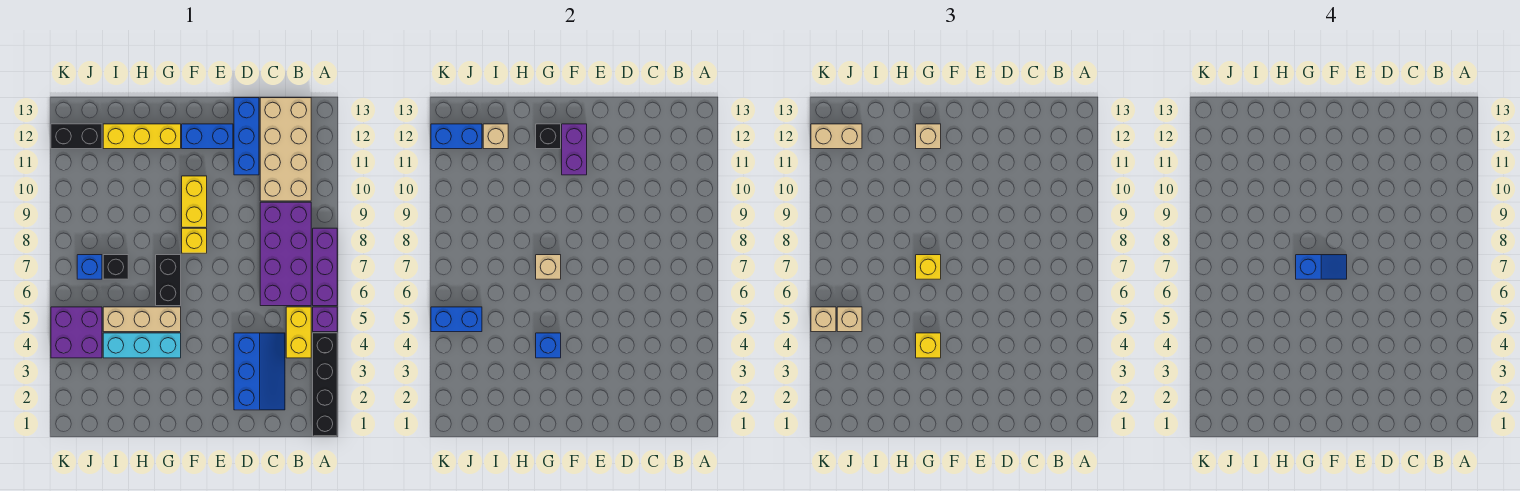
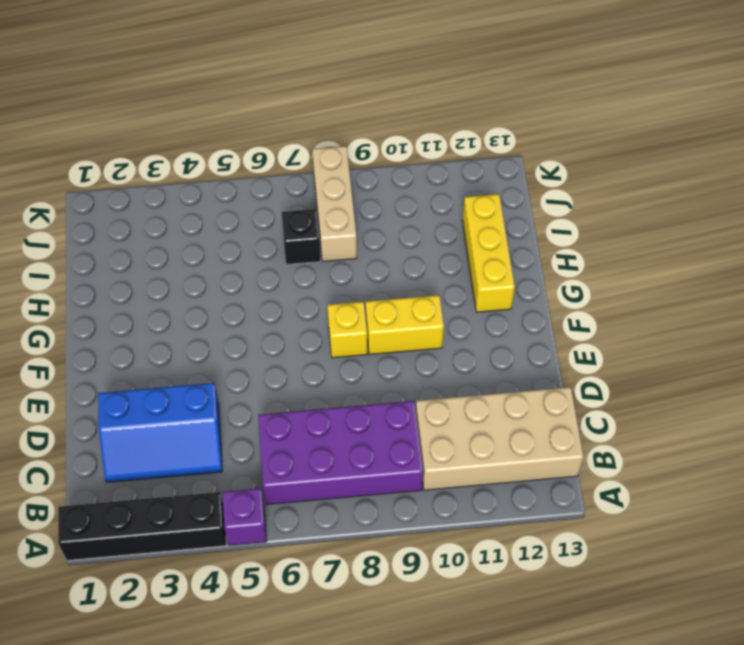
tan 1x3 brick [313,146,357,261] -> tan 1x3 brick moved to [103,307,181,332]
none -> purple 1x3 brick [313,228,337,306]
none -> yellow 1x2 brick [286,307,311,358]
none -> blue 1x3 brick [234,98,259,175]
none -> blue 1x2 brick [182,124,233,149]

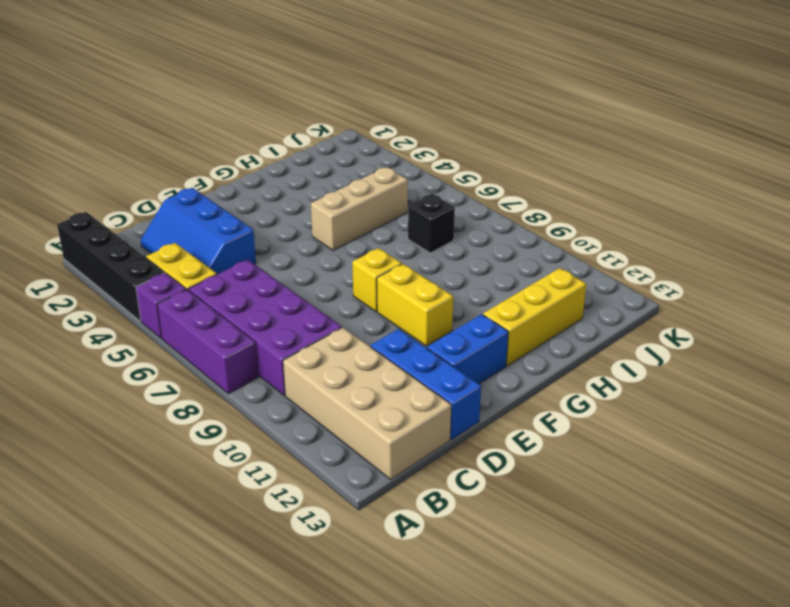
none -> cyan 1x3 brick [103,333,181,358]
none -> black 1x2 brick [156,255,181,306]
none -> purple 2x2 brick [51,307,102,358]
none -> blue 1x1 brick [77,255,102,279]

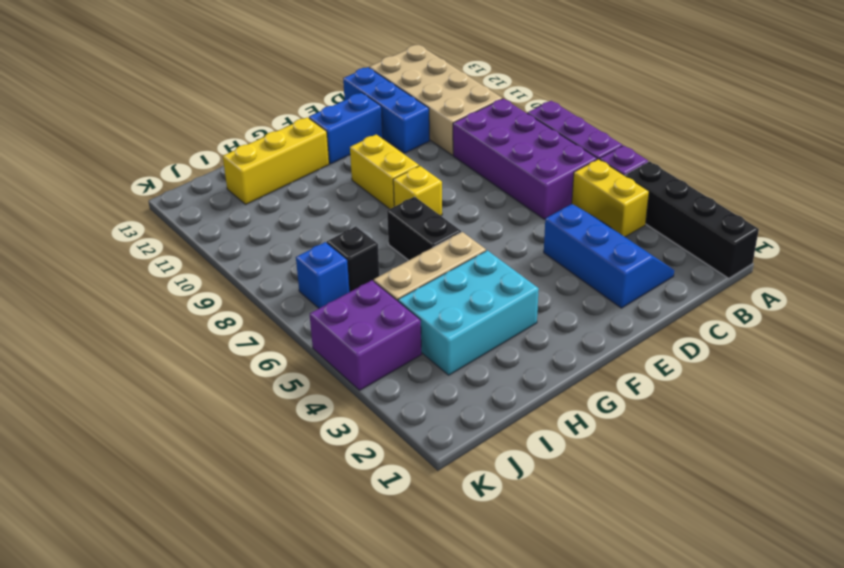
cyan 2x3 brick [398,250,539,375] -> cyan 1x3 brick [103,333,181,358]
none -> black 1x2 brick [51,124,102,149]
none -> purple 1x2 brick [562,124,587,175]
none -> blue 1x1 brick [536,333,561,358]
none -> tan 1x1 brick [536,255,561,279]

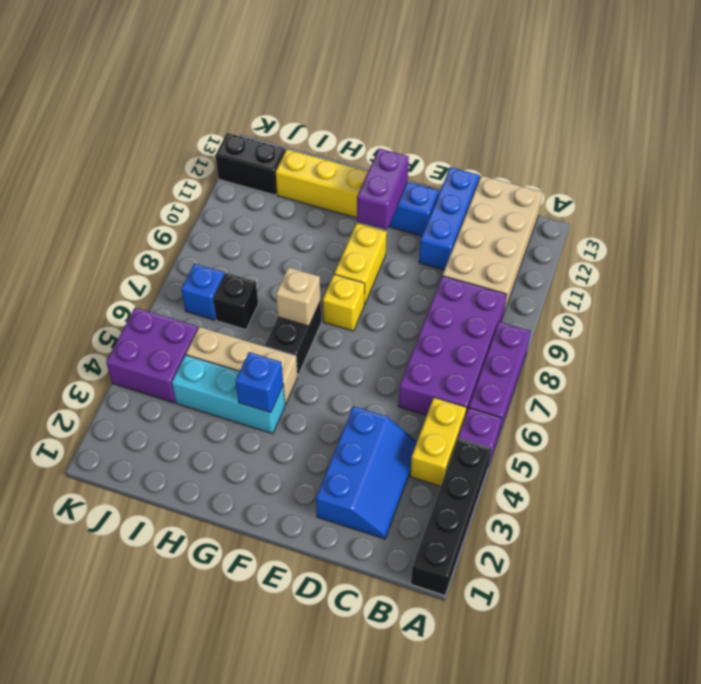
none -> black 1x1 brick [536,124,561,149]
none -> tan 1x1 brick [483,124,508,149]
none -> blue 1x2 brick [431,307,482,332]
none -> blue 1x2 brick [431,124,482,149]

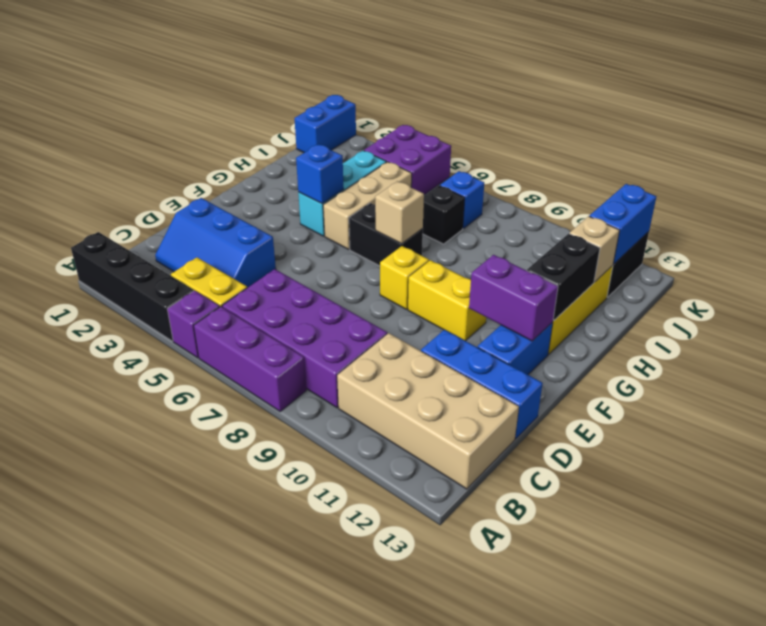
black 1x2 brick [527,234,600,320] -> black 1x1 brick [536,124,561,149]
blue 1x2 brick [294,95,356,153] -> blue 1x2 brick moved to [431,307,482,332]
none -> yellow 1x1 brick [916,333,941,358]
none -> yellow 1x1 brick [916,255,941,279]
none -> tan 1x1 brick [916,124,941,149]
none -> tan 1x1 brick [837,307,862,332]

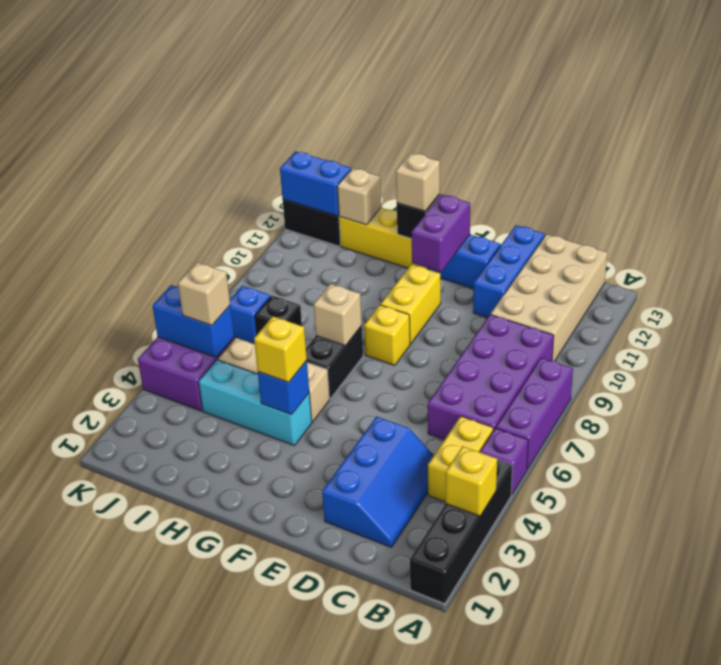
yellow 1x1 brick [446,446,497,516] -> yellow 1x1 brick moved to [916,255,941,279]
none -> tan 1x2 brick [811,124,862,149]
none -> tan 1x1 brick [811,307,836,332]
none -> blue 1x2 slope [1296,255,1347,279]

